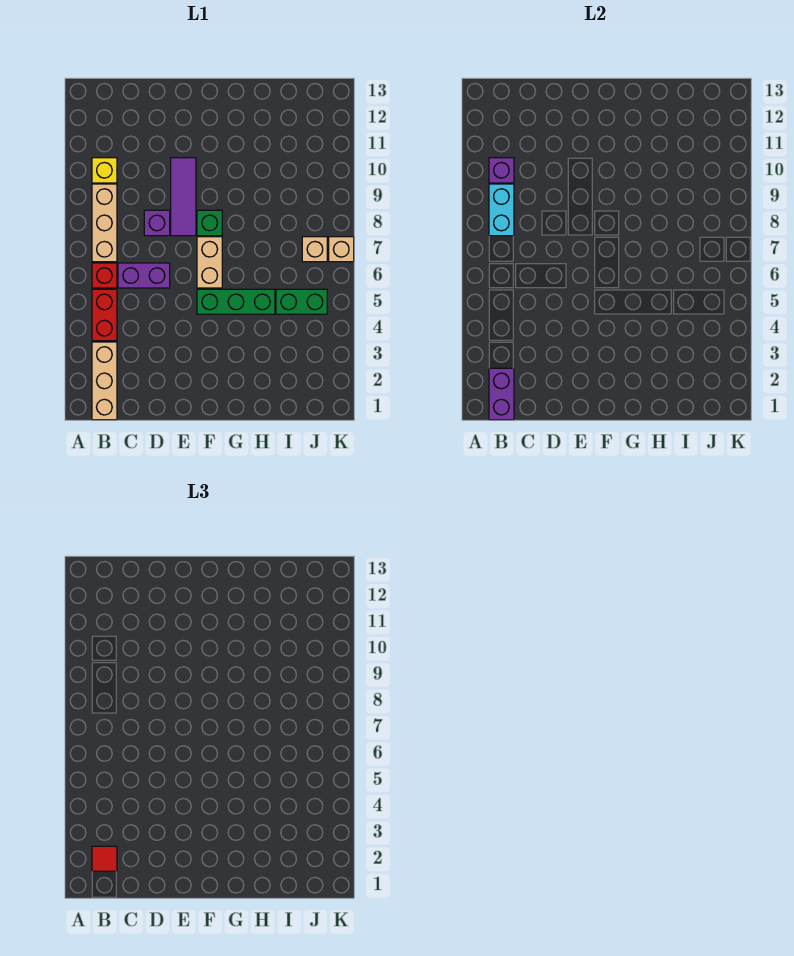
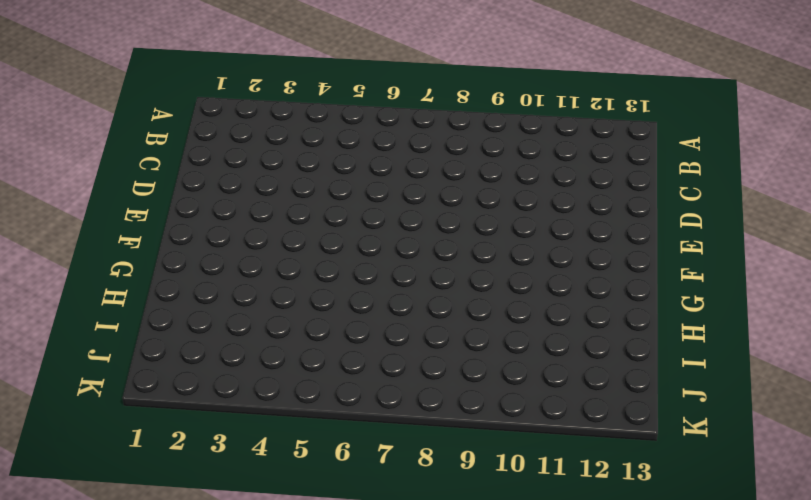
none -> tan 1x3 brick [92,342,117,420]
none -> red 1x2 brick [92,289,117,341]
none -> red 1x1 brick [92,263,117,288]

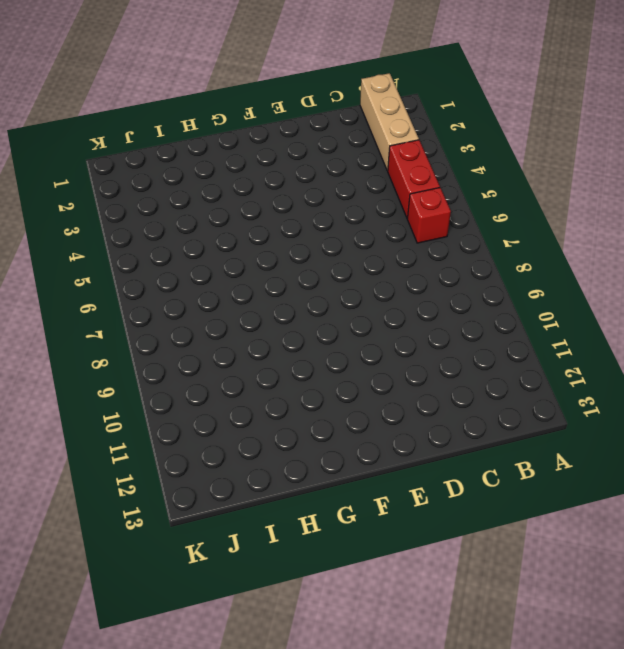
none -> tan 1x3 brick [92,184,117,262]
none -> yellow 1x1 brick [92,158,117,183]
none -> purple 1x2 brick [118,263,170,288]

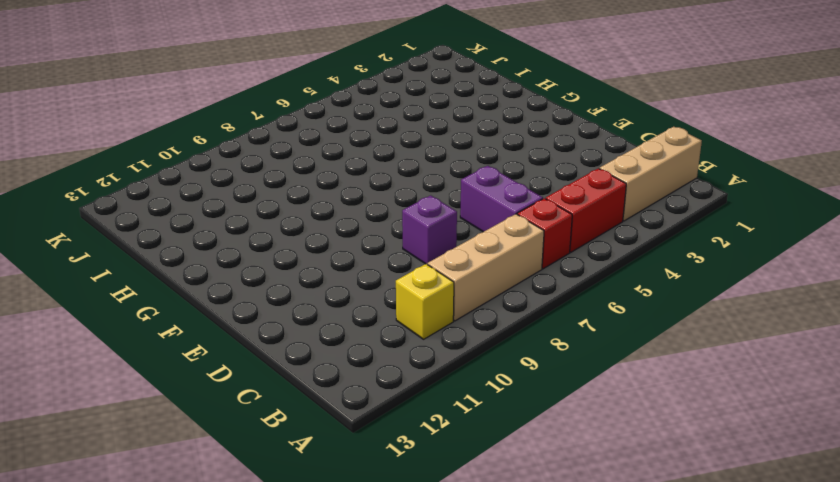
none -> purple 1x3 tile [171,158,196,236]
none -> green 1x3 brick [197,289,275,314]
none -> tan 1x2 brick [197,237,222,288]

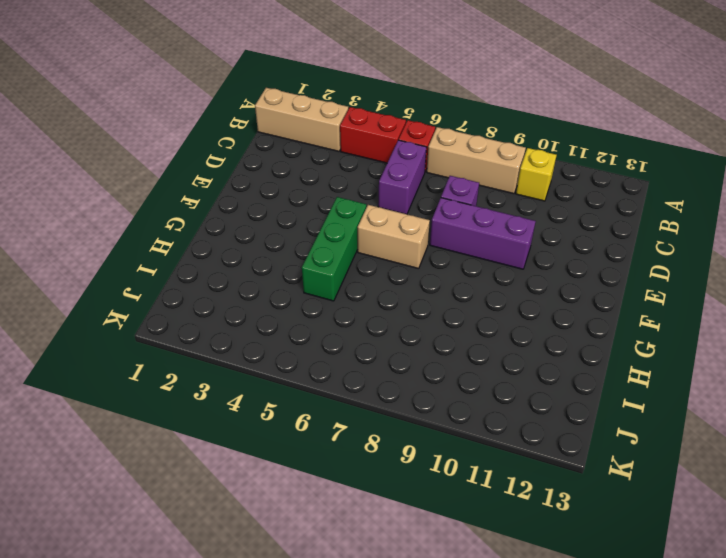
purple 1x3 brick [430,198,536,269] -> purple 1x3 tile [171,158,196,236]
none -> green 1x1 brick [197,210,222,236]
none -> green 1x2 brick [276,289,327,314]
none -> tan 1x1 brick [302,237,327,262]

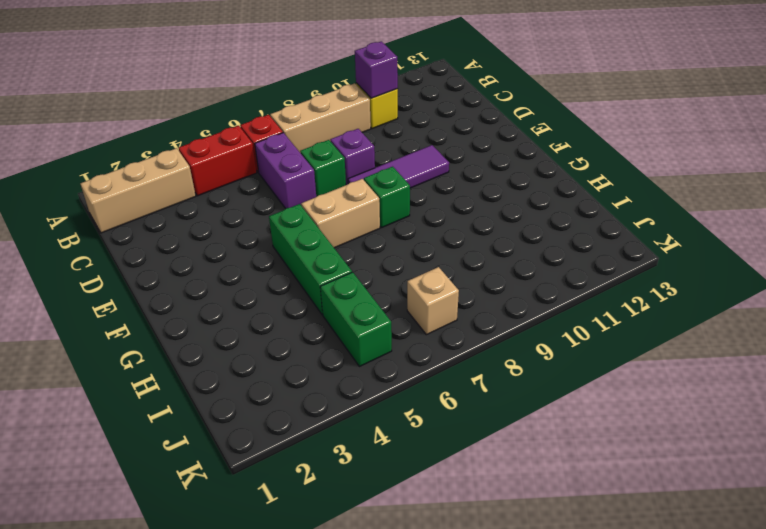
green 1x1 brick [300,140,346,197] -> none
none -> tan 1x1 brick [329,237,354,262]
none -> purple 1x2 brick [489,368,514,420]
none -> cyan 1x2 brick [489,184,514,236]

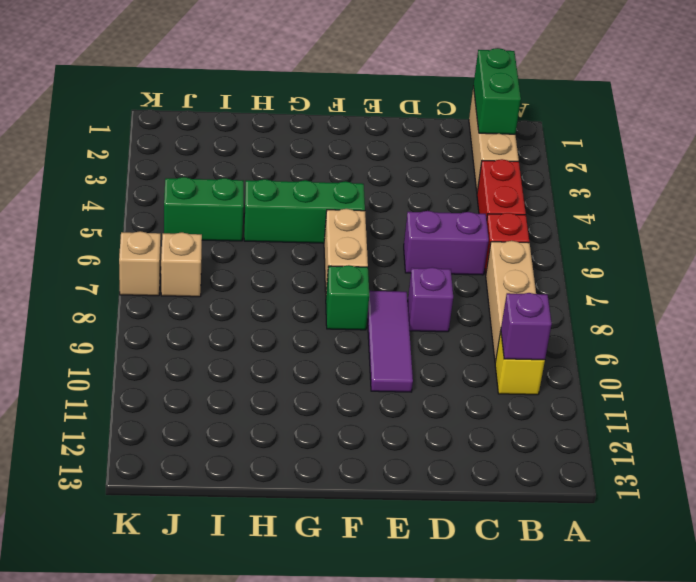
green 1x2 brick [473,48,521,134] -> purple 1x2 brick [489,368,514,420]
none -> cyan 1x2 brick [489,184,514,236]
none -> red 1x1 tile [92,846,117,871]

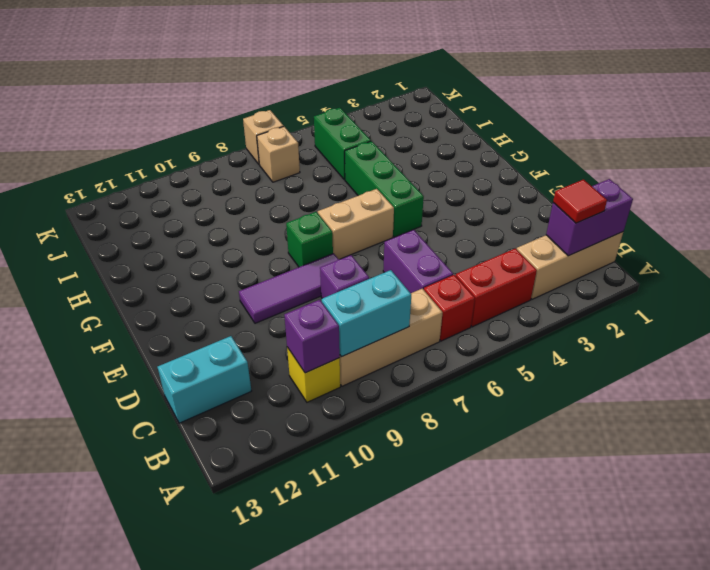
cyan 1x2 brick [158,336,251,423] -> none

